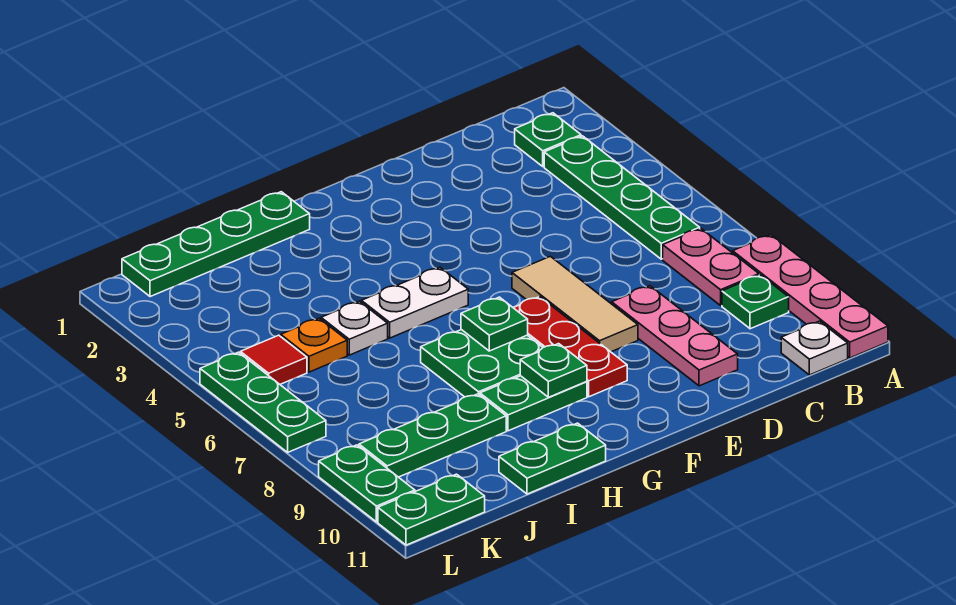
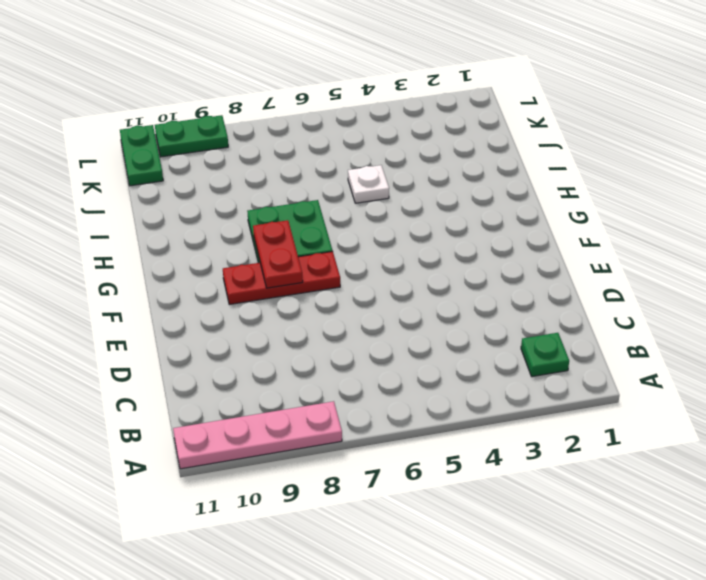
red 1x2 plate [253,220,303,288] -> none
none -> green 1x4 plate [544,136,700,259]
none -> pink 1x2 plate [663,229,759,305]
none -> green 1x1 plate [722,275,789,329]

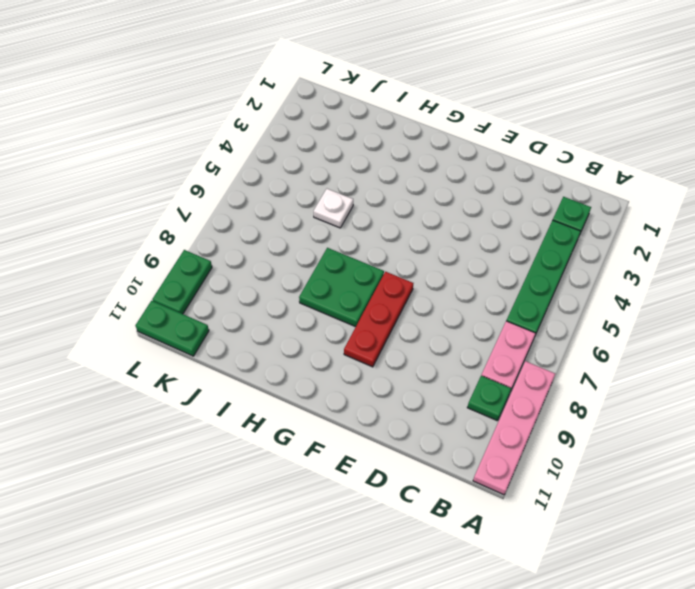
none -> white 1x1 plate [781,321,848,375]
none -> pink 1x3 plate [612,286,738,386]
none -> tan 1x3 tile [512,256,638,352]

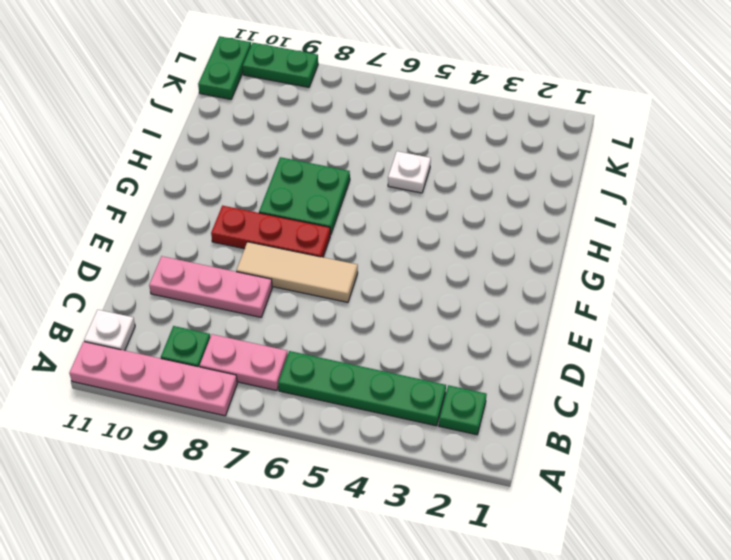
none -> white 1x2 plate [361,267,468,338]
none -> green 1x2 plate [480,376,587,431]
none -> green 1x4 plate [122,192,310,297]

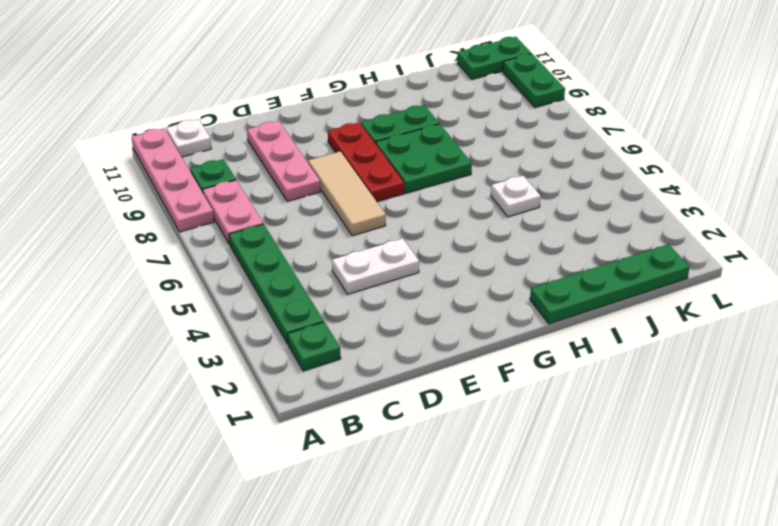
white 1x2 plate [332,238,419,294] -> white 1x2 plate moved to [361,267,468,338]
none -> green 1x2 plate [499,423,606,494]
none -> green 1x3 plate [359,394,506,477]
none -> orange 1x1 plate [281,318,347,372]

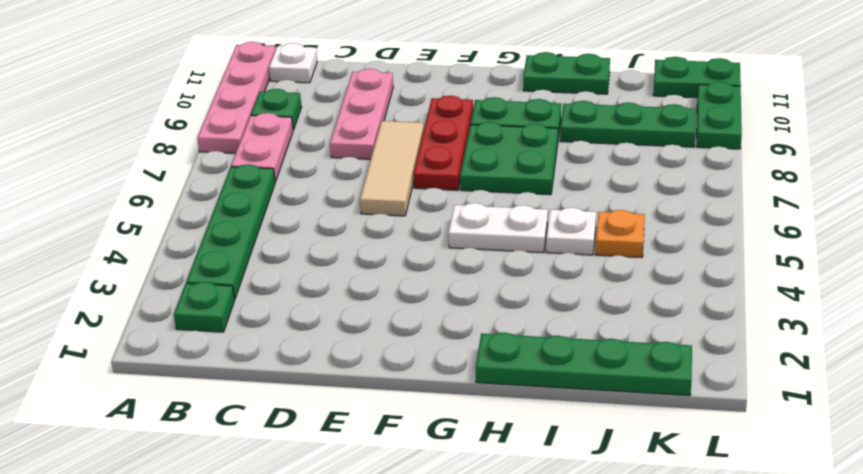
none -> red 1x1 tile [240,335,307,384]
none -> green 1x3 plate [200,352,326,452]
none -> green 1x1 plate [461,297,528,351]

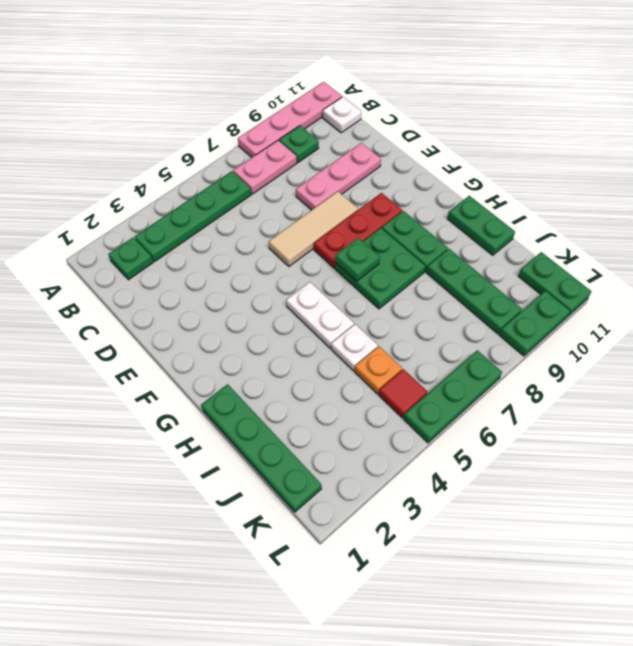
none -> green 1x1 plate [520,344,587,397]

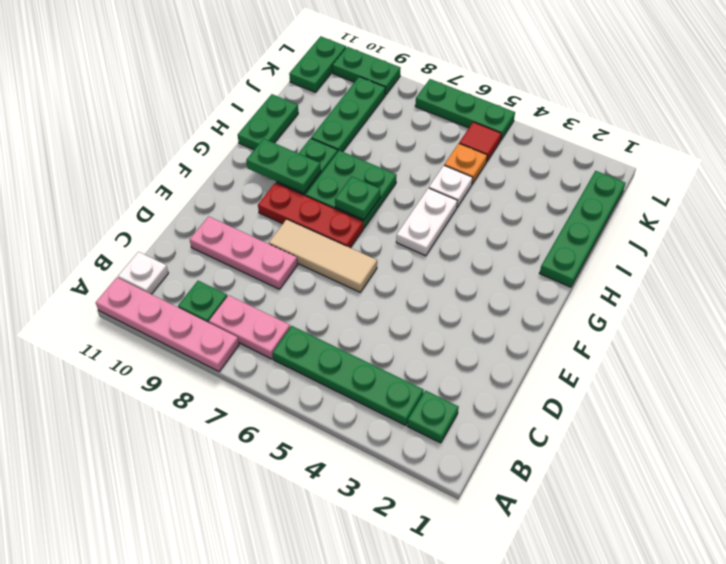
green 1x2 plate [246,139,321,193] -> green 1x1 plate [520,344,587,397]

